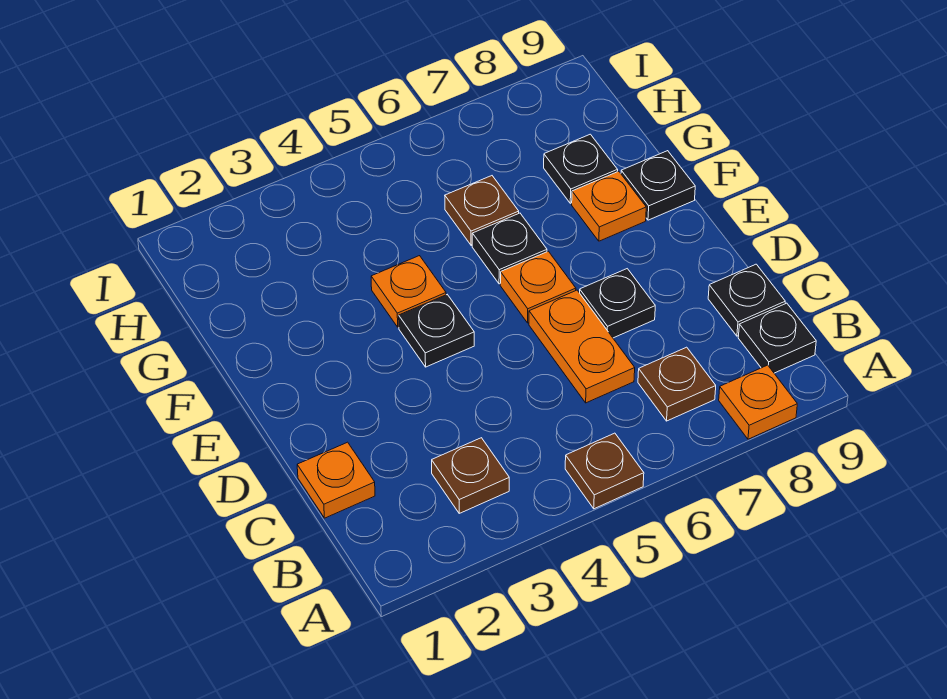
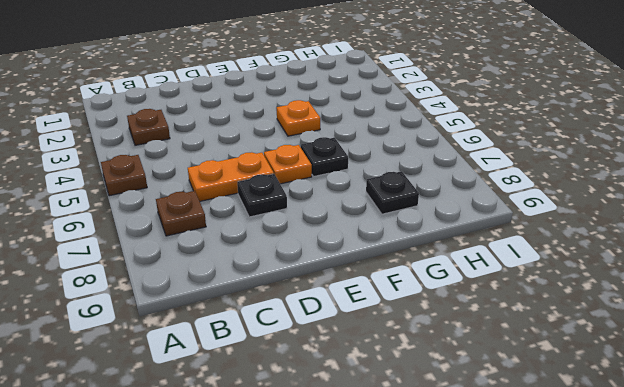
none -> orange 1x1 plate [719,365,797,439]
none -> black 1x1 plate [738,303,816,373]
none -> orange 1x1 plate [297,442,375,518]

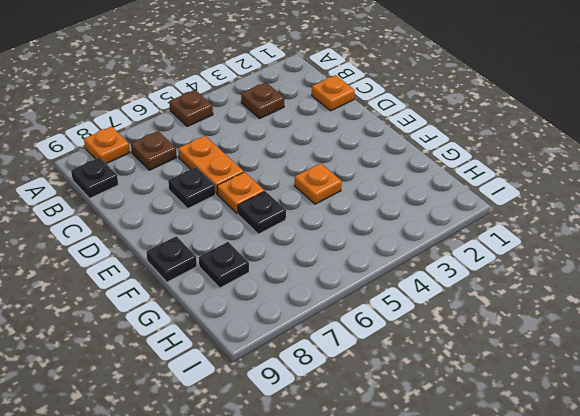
none -> black 1x1 plate [708,264,785,336]
none -> black 1x1 plate [399,295,474,367]
none -> orange 1x1 plate [572,171,646,241]

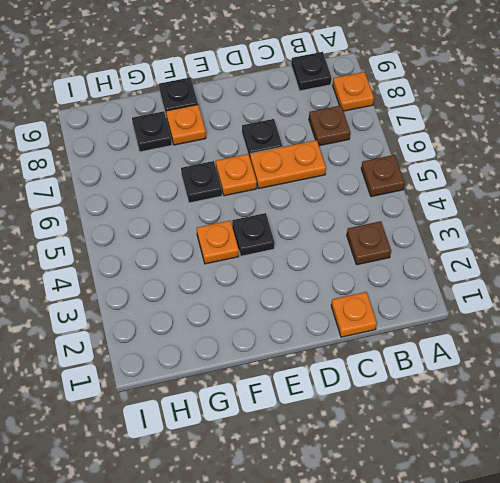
none -> black 1x1 plate [708,264,785,336]
none -> brown 1x1 plate [445,176,519,245]

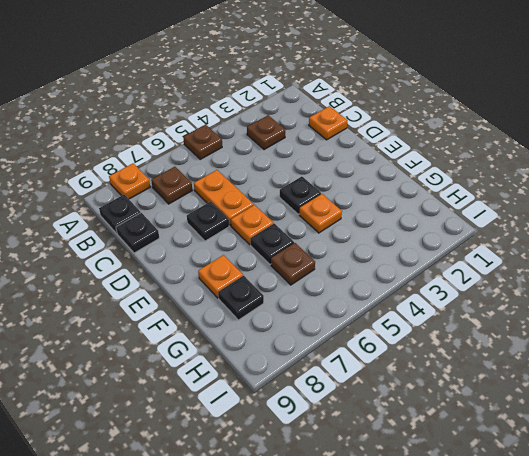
none -> black 1x1 plate [621,151,695,220]

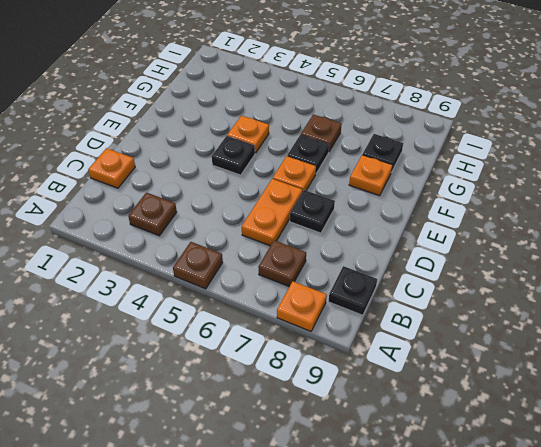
none -> black 1x1 plate [708,264,785,336]
none -> black 1x1 plate [621,151,695,220]

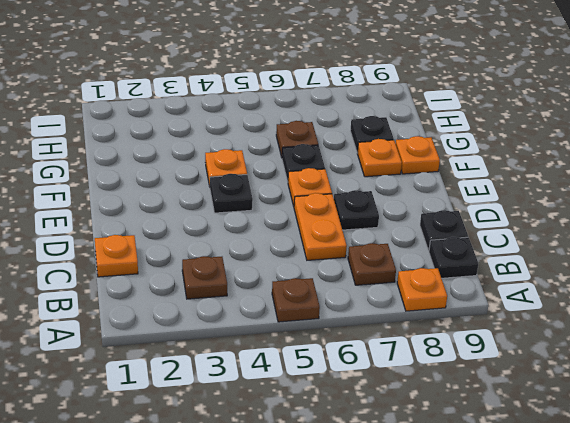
orange 1x1 plate [396,136,440,174] -> black 1x1 plate [621,151,695,220]

